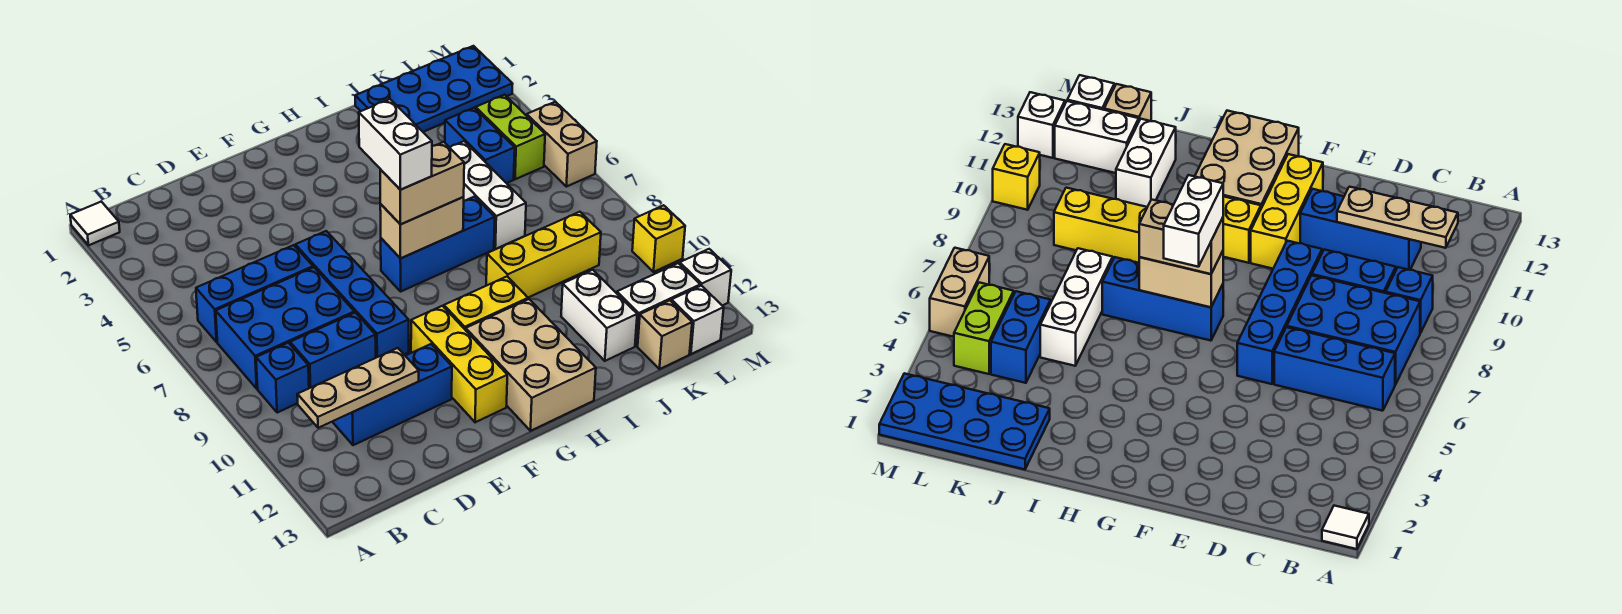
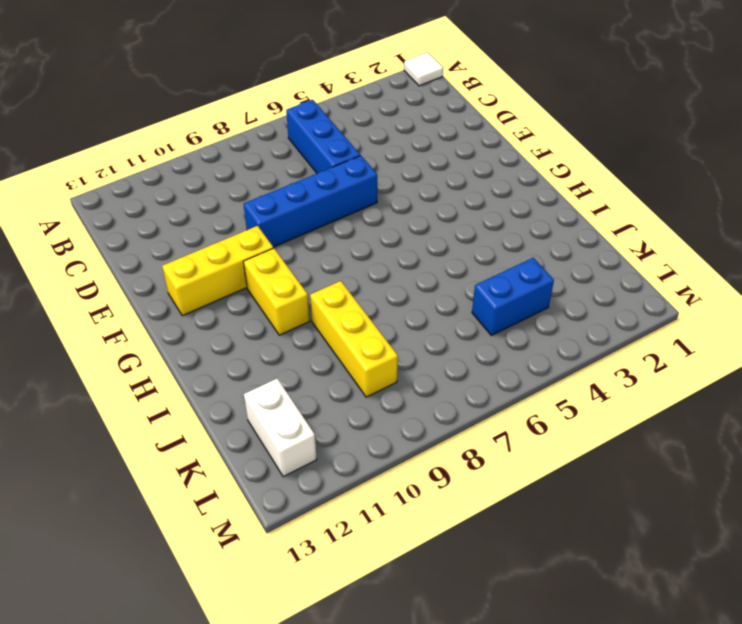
none -> blue 2x3 brick [216,267,354,389]
none -> blue 1x1 brick [256,343,309,413]
none -> blue 1x2 brick [290,313,376,388]

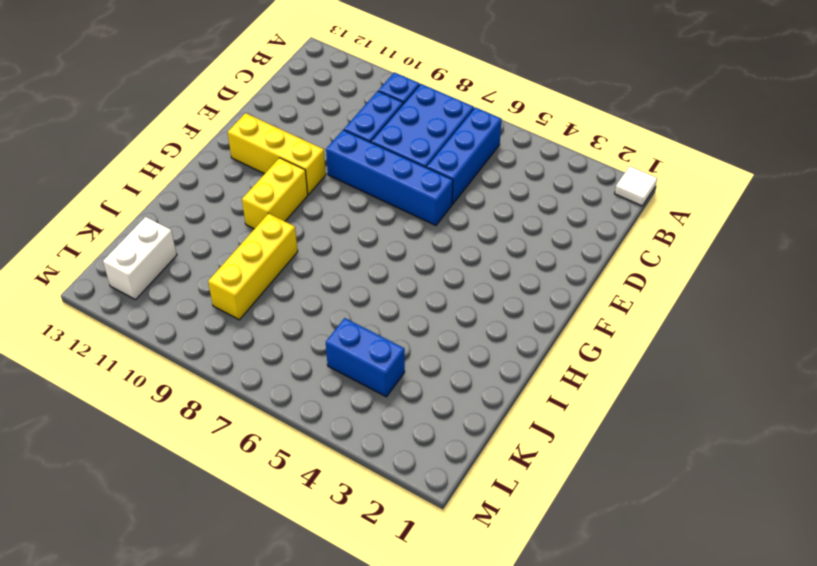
none -> blue 1x3 brick [333,344,452,445]
none -> blue 1x3 brick [381,197,495,291]
none -> tan 2x3 brick [466,299,596,431]

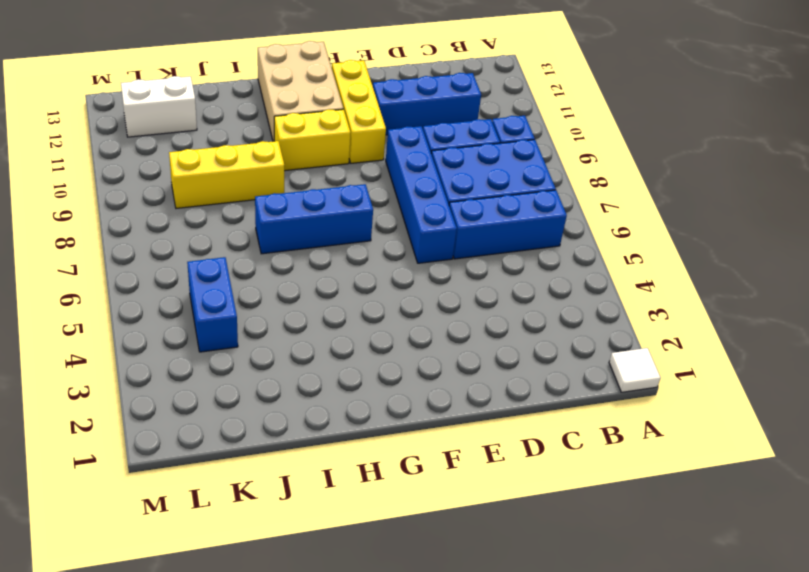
none -> blue 2x4 plate [355,46,513,132]
none -> white 1x3 brick [450,141,526,249]
none -> white 1x2 brick [561,270,637,361]

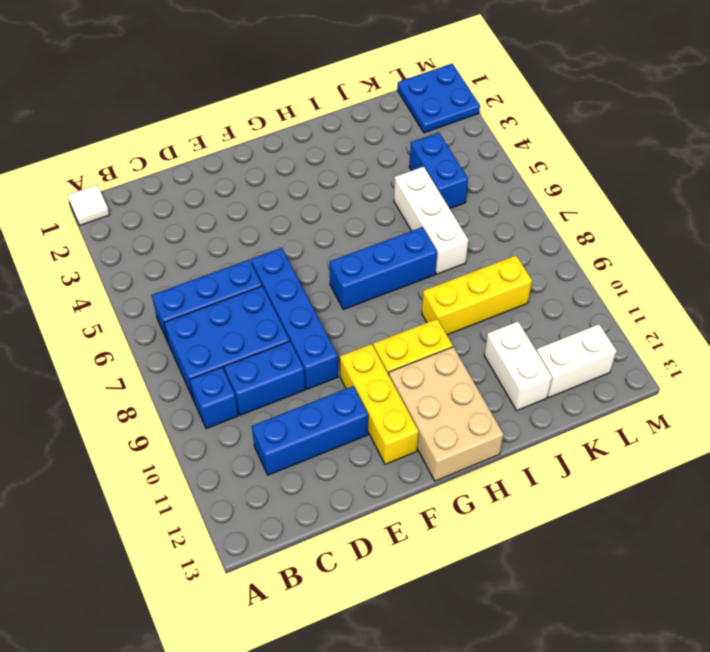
blue 2x2 plate [397,64,480,133] -> blue 2x4 plate [355,46,513,132]
none -> tan 1x1 brick [638,300,692,369]
none -> lime 1x2 brick [476,95,545,179]
none -> white 1x1 brick [671,286,724,354]

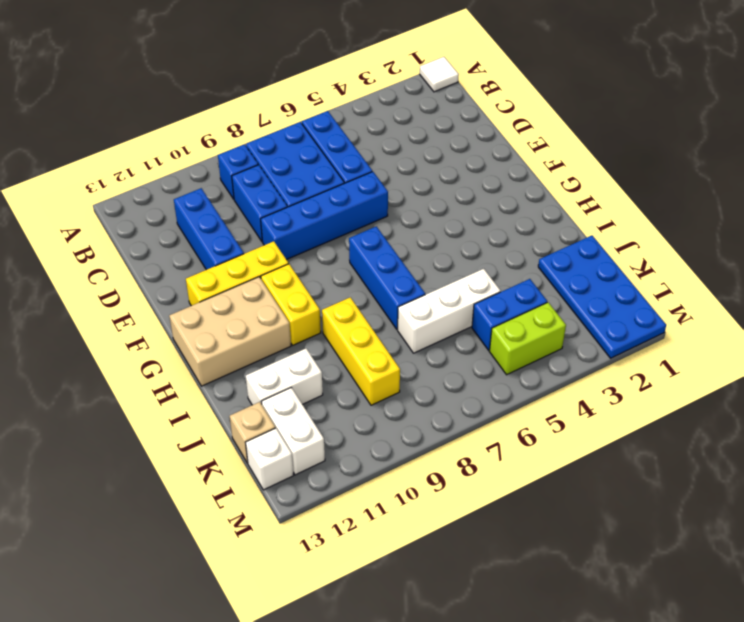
none -> tan 1x2 brick [527,102,597,187]
none -> yellow 1x1 brick [632,205,685,272]
none -> white 1x1 brick [680,249,731,306]

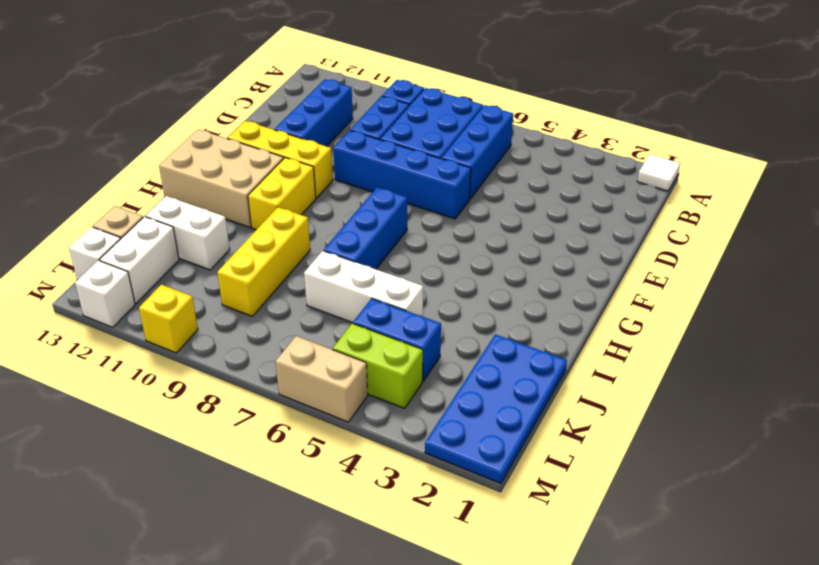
none -> tan 1x3 plate [297,348,419,428]
none -> tan 1x2 brick [380,197,464,258]
none -> tan 1x2 brick [380,142,464,224]

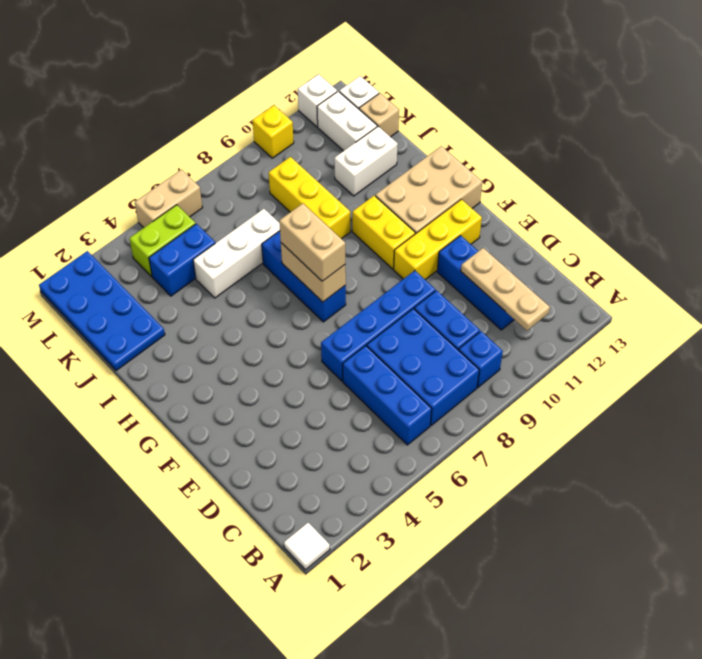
none -> white 1x2 brick [359,99,432,190]

